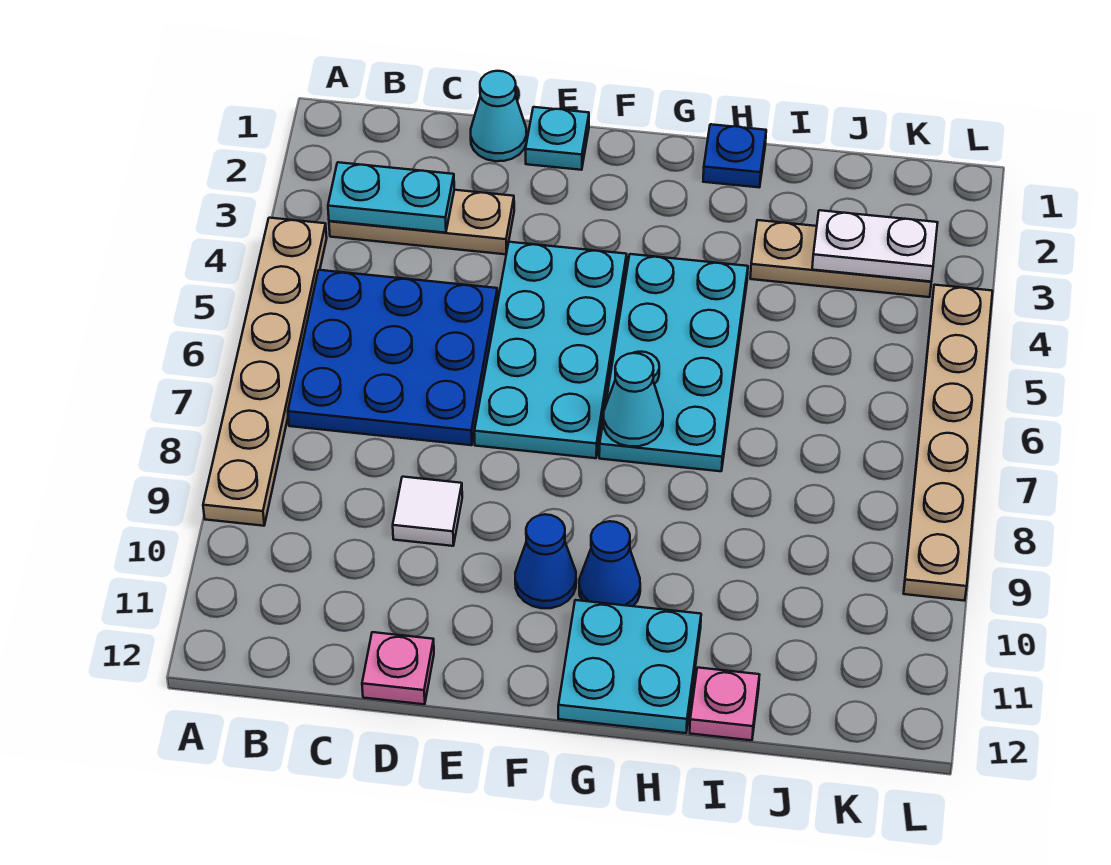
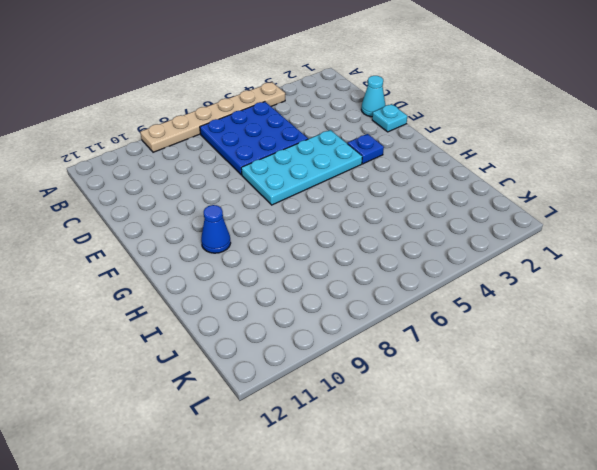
blue 1x1 plate [347,134,384,164] -> blue 1x1 plate moved to [703,124,766,187]
none -> tan 1x3 plate [329,190,514,254]
none -> white 1x1 tile [393,477,462,546]
none -> pink 1x1 plate [362,632,434,704]

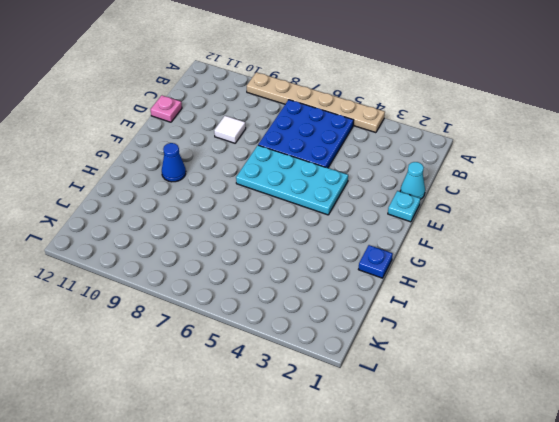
none -> tan 1x3 plate [329,190,514,254]
none -> blue 1x1 cone [515,514,576,608]
none -> cyan 2x4 plate [599,254,748,471]

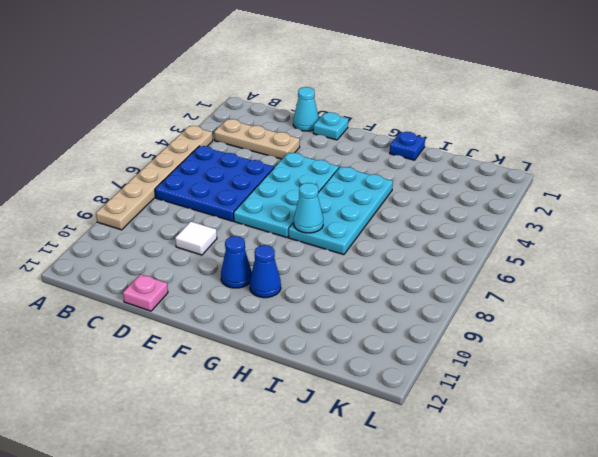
none -> cyan 2x2 plate [558,600,701,733]
none -> tan 1x3 plate [750,220,931,297]
none -> pink 1x1 plate [690,668,759,740]

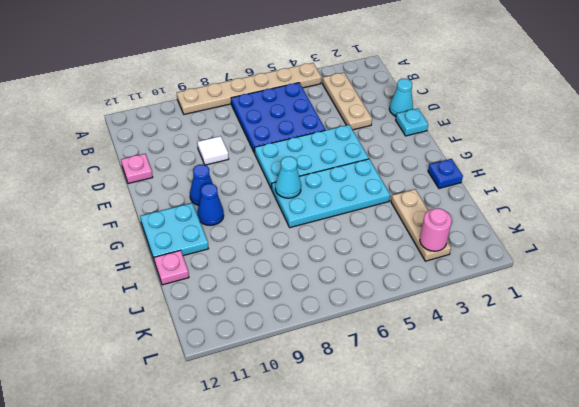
pink 1x1 round brick [420,208,452,251] -> white 1x2 plate [812,210,938,282]
none -> tan 1x6 plate [904,285,992,601]
none -> cyan 1x2 plate [328,162,454,233]

